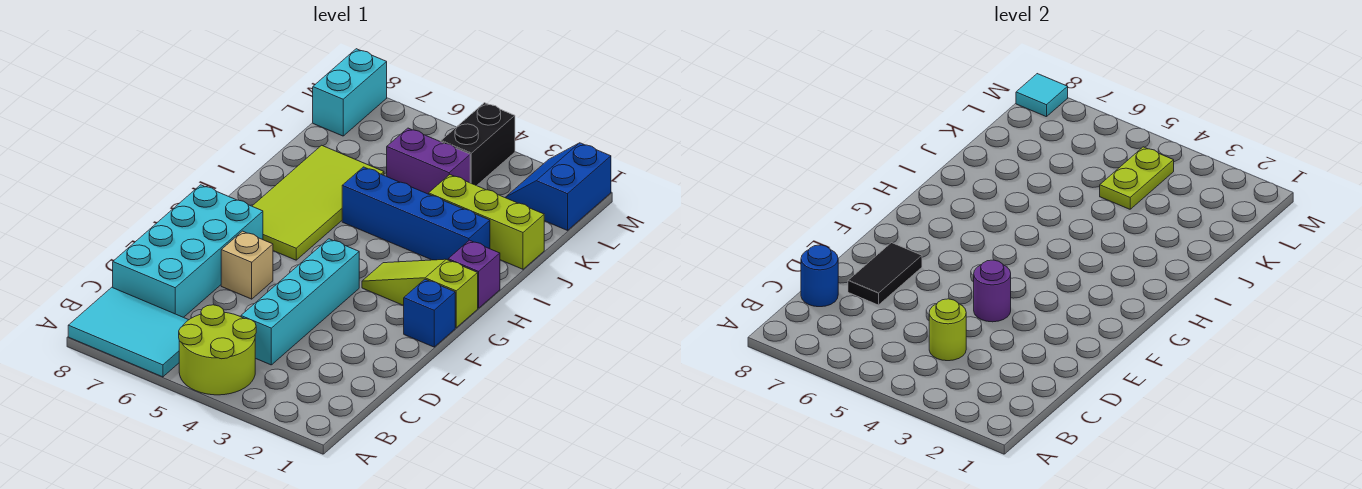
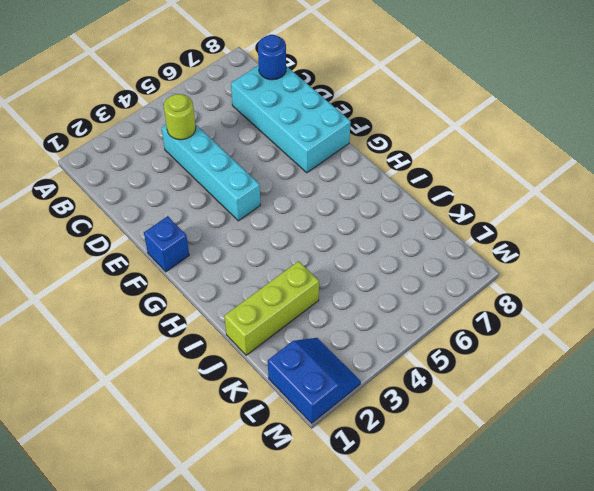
none -> lime 2x2 round brick [179,305,256,395]
none -> cyan 2x3 tile [68,287,188,377]
none -> tan 1x1 brick [221,231,273,299]

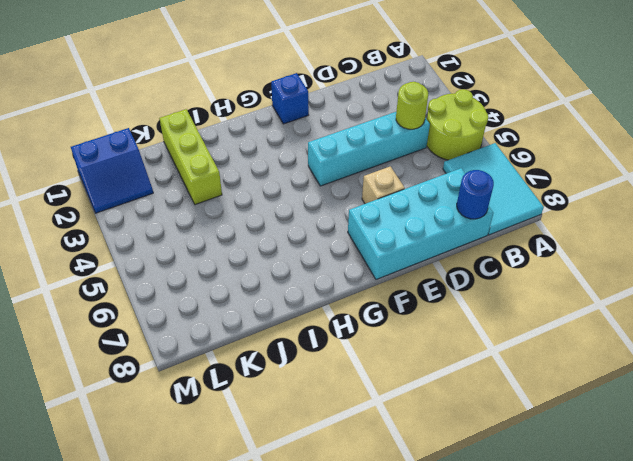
none -> lime 1x3 slope [362,259,478,328]
none -> lime 2x4 tile [252,145,384,260]
none -> purple 1x1 brick [448,240,500,308]

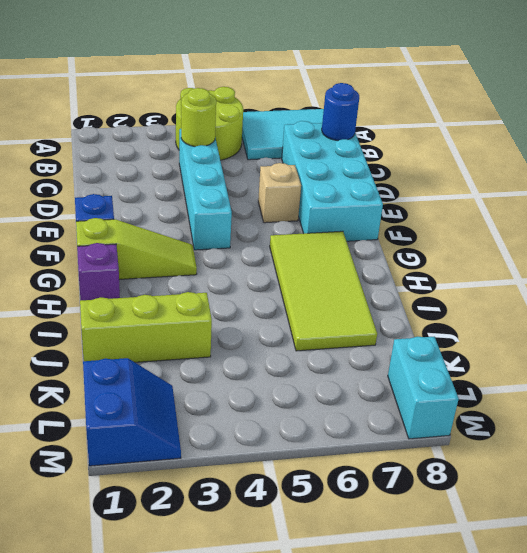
none -> blue 1x4 brick [342,167,490,260]
none -> purple 1x2 brick [387,128,470,194]
none -> black 1x2 brick [441,103,515,186]

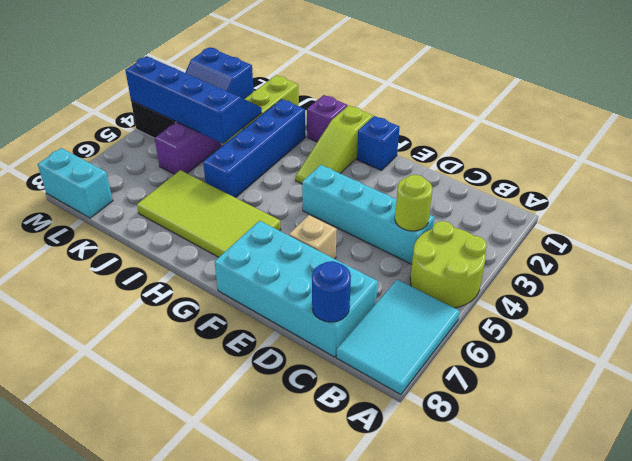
blue 2x4 slope [125,56,262,144] -> lime 1x2 plate [1100,147,1174,209]
none -> black 1x2 tile [848,243,922,305]
none -> purple 1x1 round brick [974,260,1011,322]
none -> cyan 1x1 tile [1016,74,1068,117]

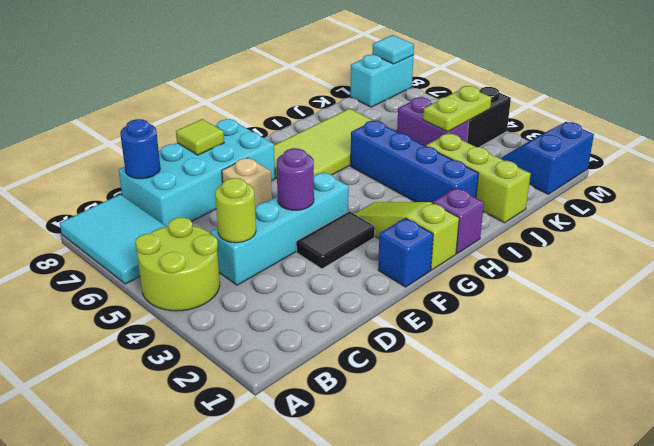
black 1x2 tile [297,211,375,269] -> black 1x2 tile moved to [848,243,922,305]
lime 1x1 tile [176,119,224,155] -> none

